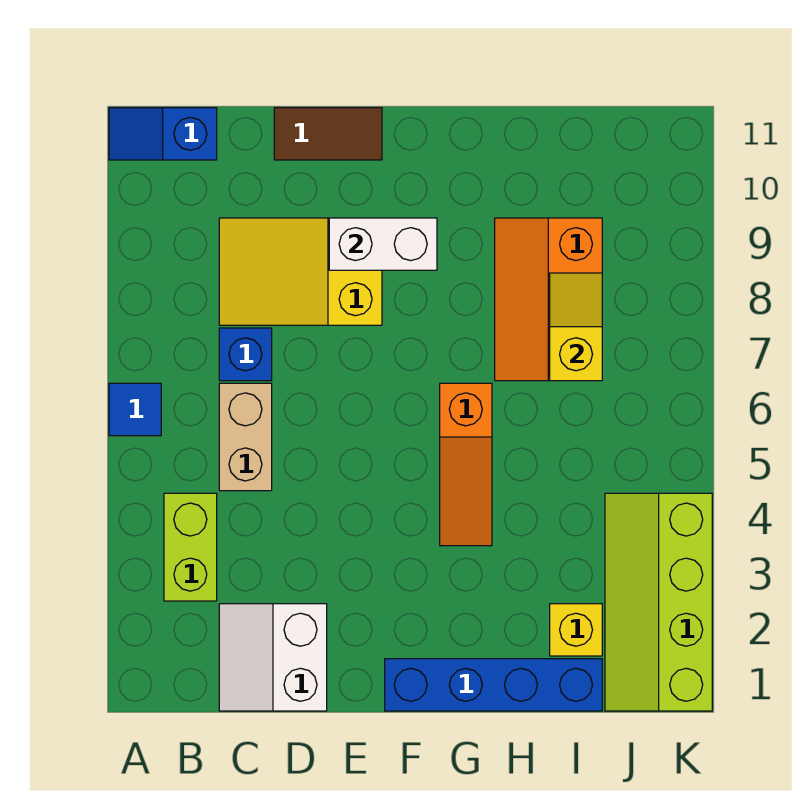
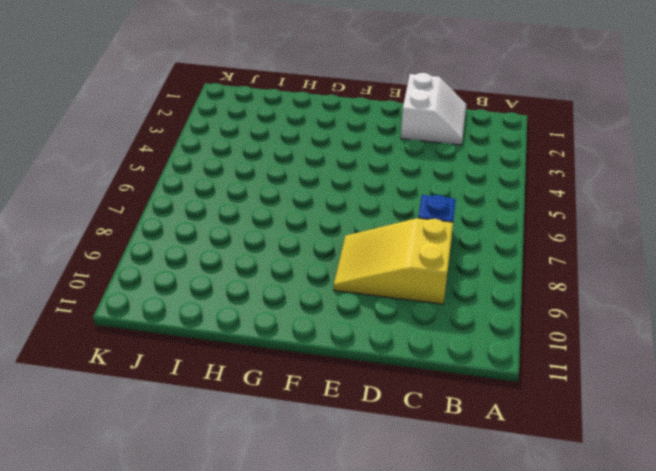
yellow 2x3 slope [334,218,453,304] -> yellow 2x3 slope turned to [219,218,382,325]
none -> blue 1x1 tile [109,383,161,436]
none -> blue 1x2 slope [109,108,217,160]
none -> lime 1x2 brick [164,493,217,601]

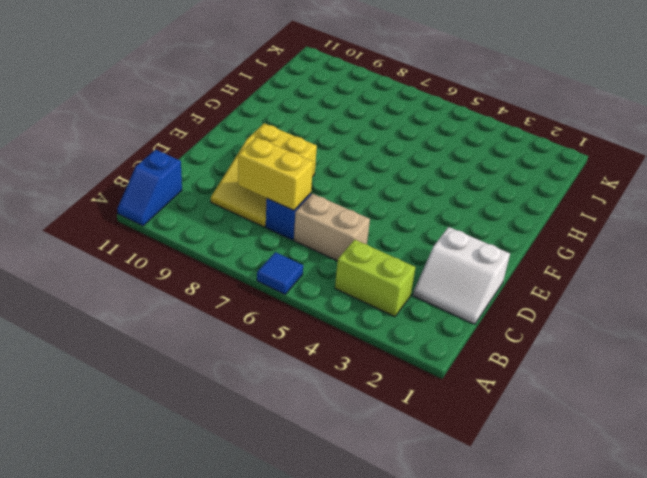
yellow 1x2 brick [238,137,313,210] -> none
none -> brown 1x2 tile [274,108,382,160]
none -> blue 1x4 brick [385,659,602,711]
none -> orange 1x3 slope [440,383,492,546]

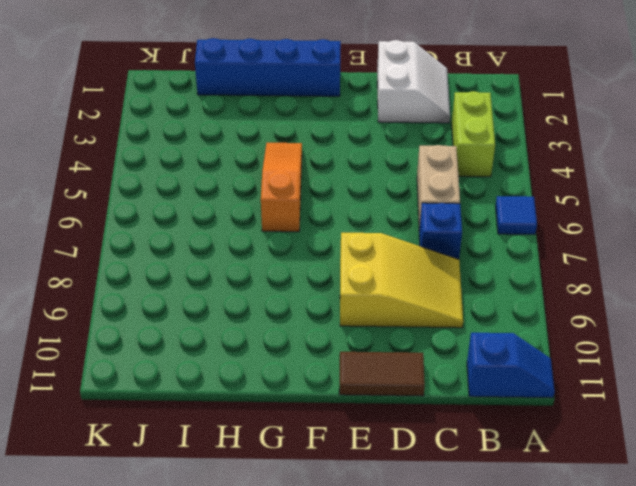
none -> orange 2x3 slope [495,218,602,381]
none -> yellow 1x1 brick [550,604,602,656]
none -> lime 2x4 slope [605,493,712,711]

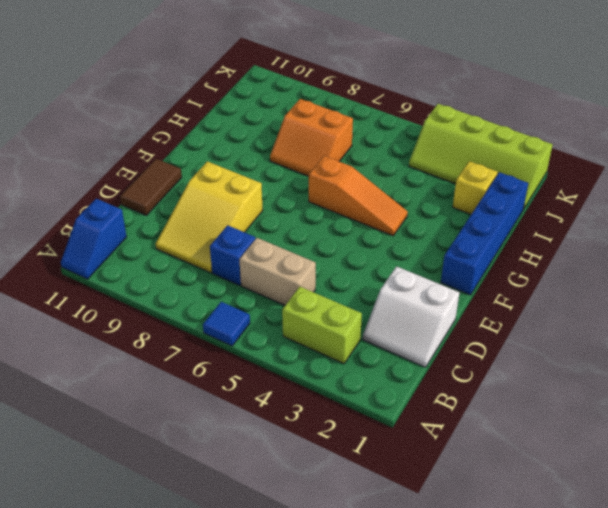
orange 2x2 slope [270,99,353,176] -> orange 2x3 slope [495,218,602,381]
none -> white 1x2 brick [329,218,437,270]
none -> yellow 1x2 slope [550,273,602,381]

